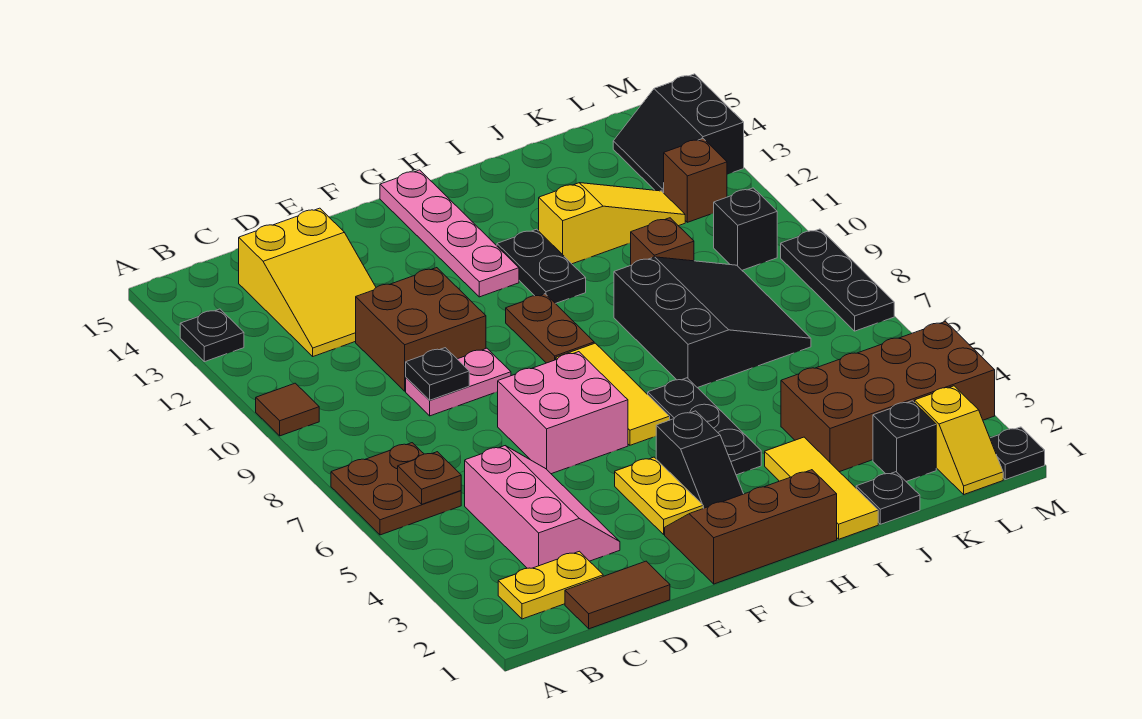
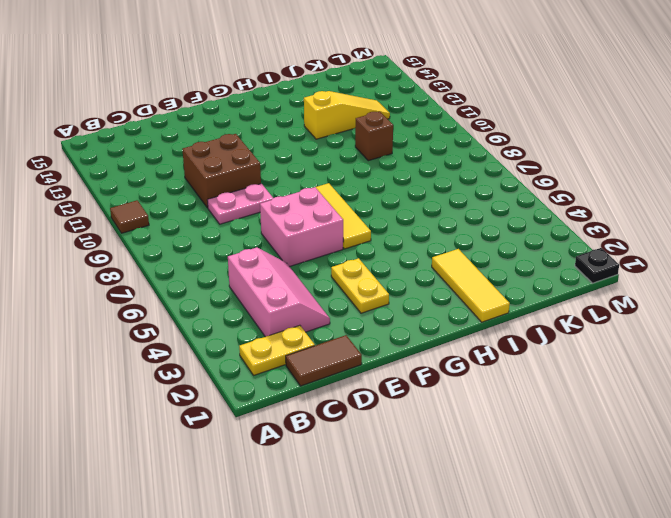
none -> brown 2x2 plate [331,443,461,535]
none -> black 1x1 plate [180,309,244,362]
none -> yellow 2x3 slope [239,208,376,356]
none -> brown 2x3 slope [665,470,837,584]

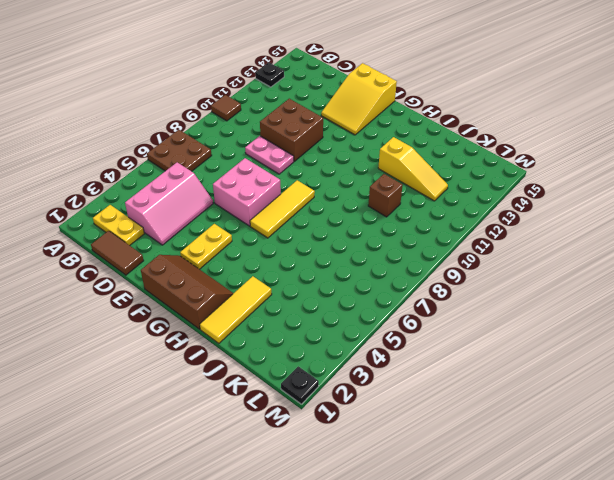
yellow 2x3 slope [321,63,397,135] -> yellow 2x3 slope moved to [239,208,376,356]
none -> black 1x2 slope [656,411,743,508]
none -> brown 1x2 plate [506,294,594,363]
none -> pink 1x4 plate [380,170,519,297]
none -> black 1x3 plate [648,378,761,475]

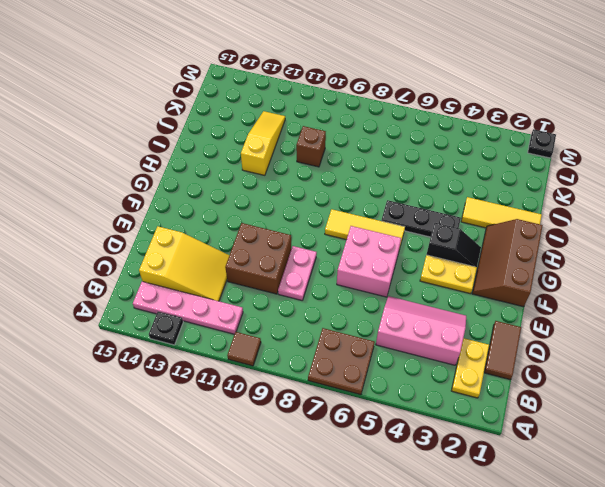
pink 1x4 plate [133,282,243,334] -> pink 1x4 plate moved to [380,170,519,297]
none -> brown 1x2 plate [506,294,594,363]
none -> black 1x2 plate [497,229,586,304]
none -> black 3x3 slope [614,257,811,388]
none -> black 1x1 plate [856,472,920,524]

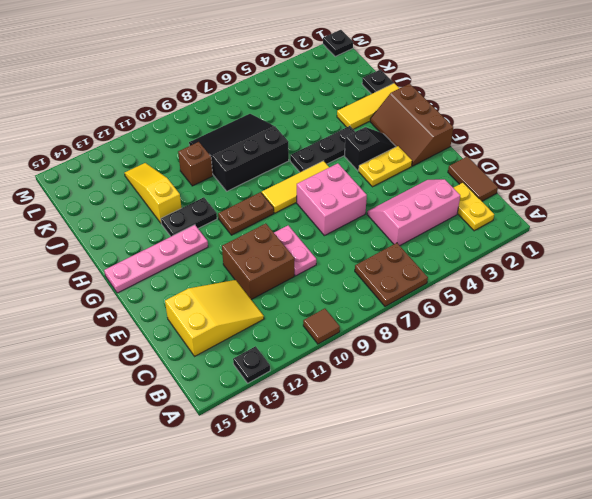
none -> brown 2x4 brick [781,322,995,472]
none -> black 1x1 brick [873,401,936,481]
none -> yellow 1x2 slope [915,386,1003,494]
none -> black 1x1 brick [714,188,777,270]

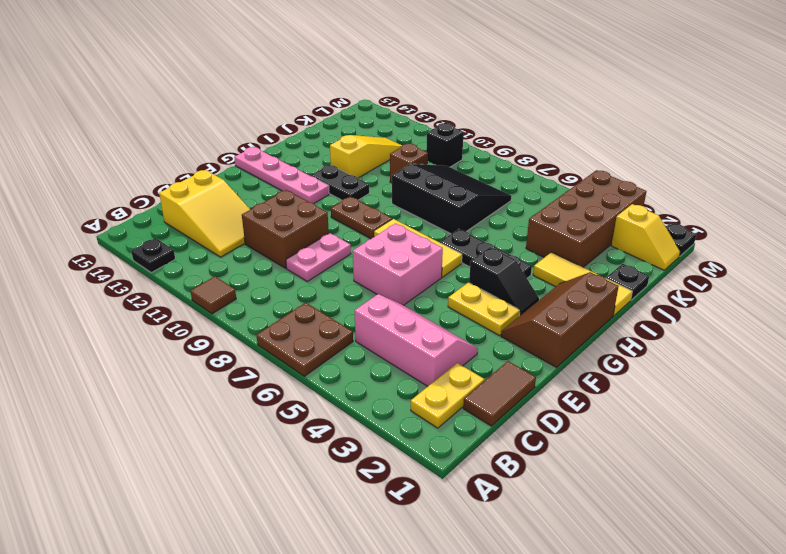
none -> black 1x1 brick [873,401,936,481]
none -> brown 1x1 brick [664,139,727,222]
none -> black 2x2 slope [613,74,744,193]
none -> black 1x3 plate [781,229,894,331]

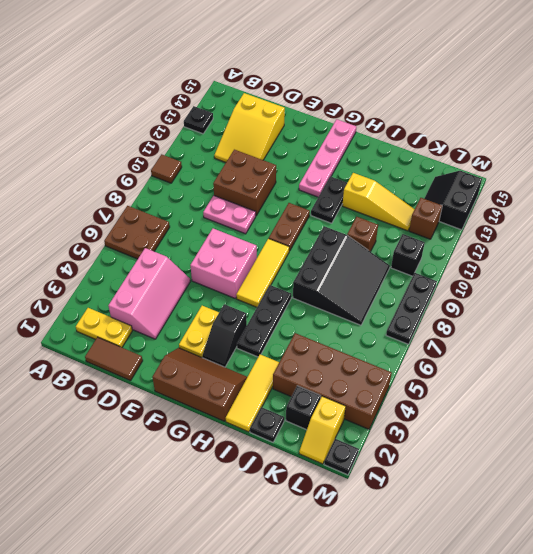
none -> brown 1x1 plate [398,452,461,504]
none -> black 1x1 plate [406,348,469,400]

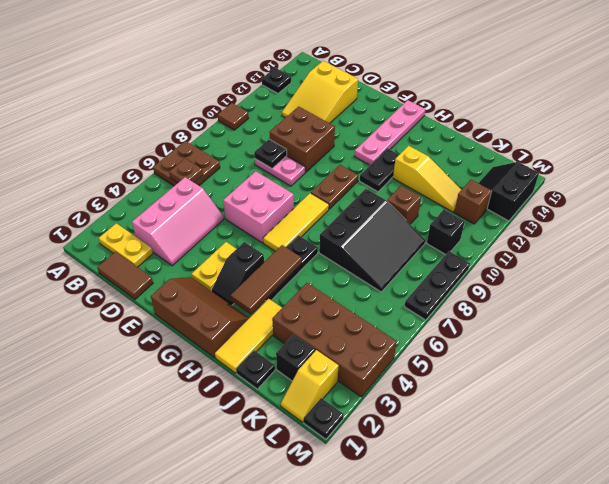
brown 1x3 tile [231,245,302,314] -> none

